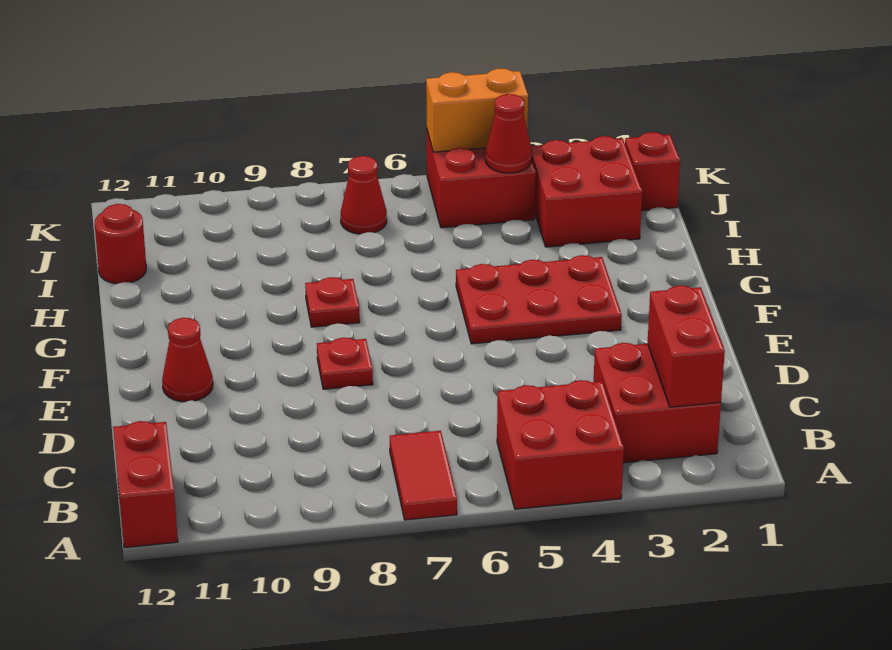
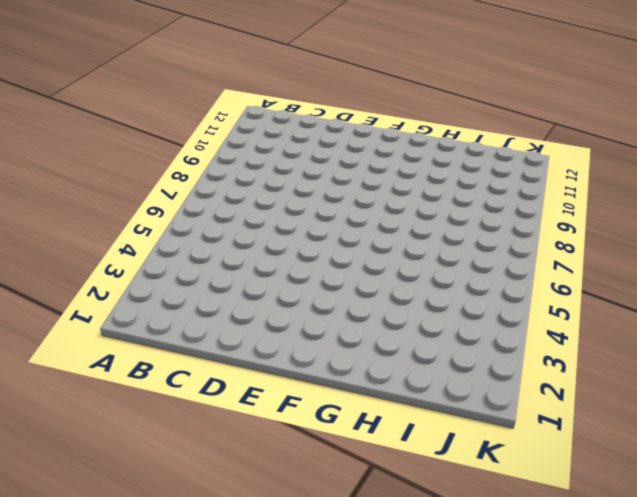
none -> red 2x2 brick [497,380,624,509]
none -> red 1x2 tile [390,431,457,520]
none -> red 1x2 brick [113,421,178,548]

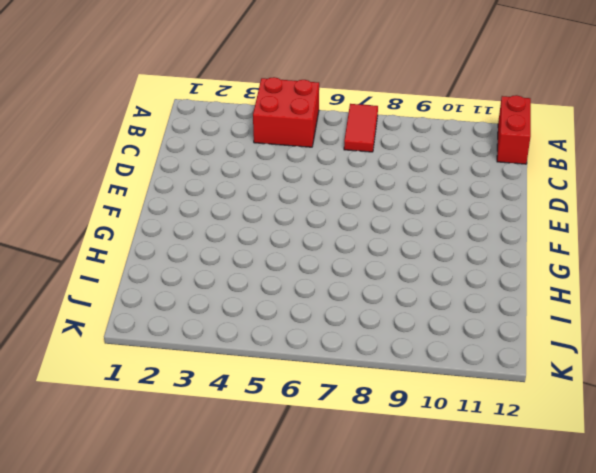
none -> red 2x2 brick [594,343,721,463]
none -> red 1x1 plate [317,338,373,389]
none -> red 1x1 cone [162,318,213,402]

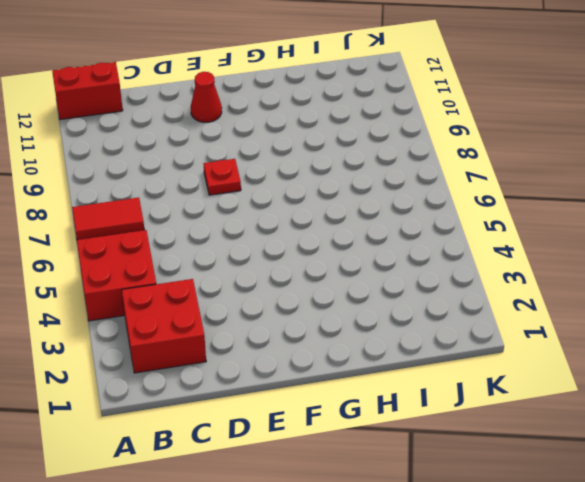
none -> red 2x3 plate [456,255,622,344]
none -> red 1x1 plate [305,277,360,327]
none -> red 2x2 brick [531,136,642,247]

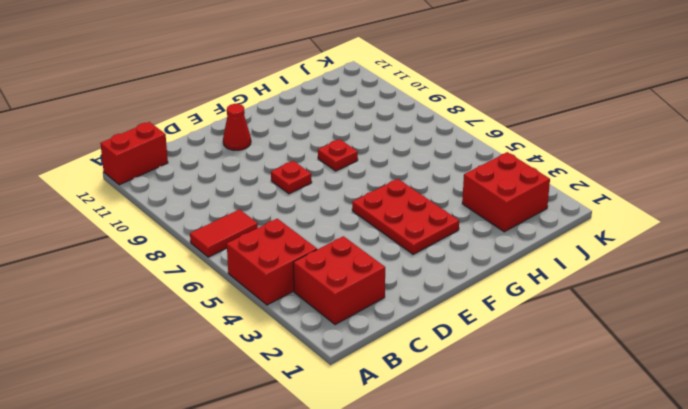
none -> red 1x1 round brick [95,204,146,284]
none -> red 1x1 brick [625,132,680,211]
none -> red 2x2 brick [427,131,536,228]

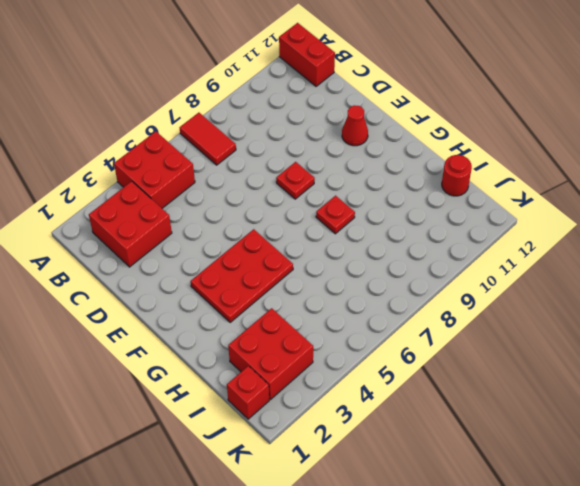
none -> red 2x2 brick [427,131,536,228]
none -> red 1x1 cone [341,156,387,234]
none -> red 1x2 brick [647,286,725,407]

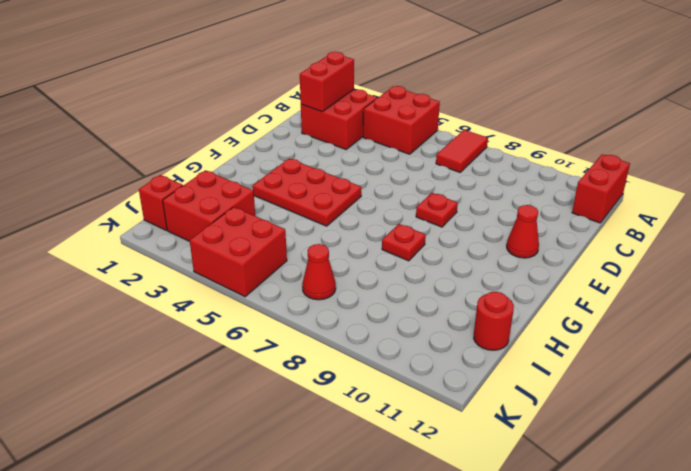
none -> red 1x1 cone [486,94,532,173]
none -> orange 1x2 brick [426,68,528,152]

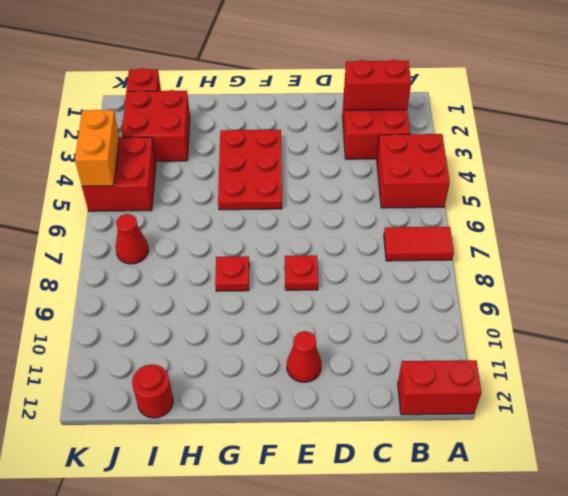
none -> red 1x1 cone [486,94,532,173]

